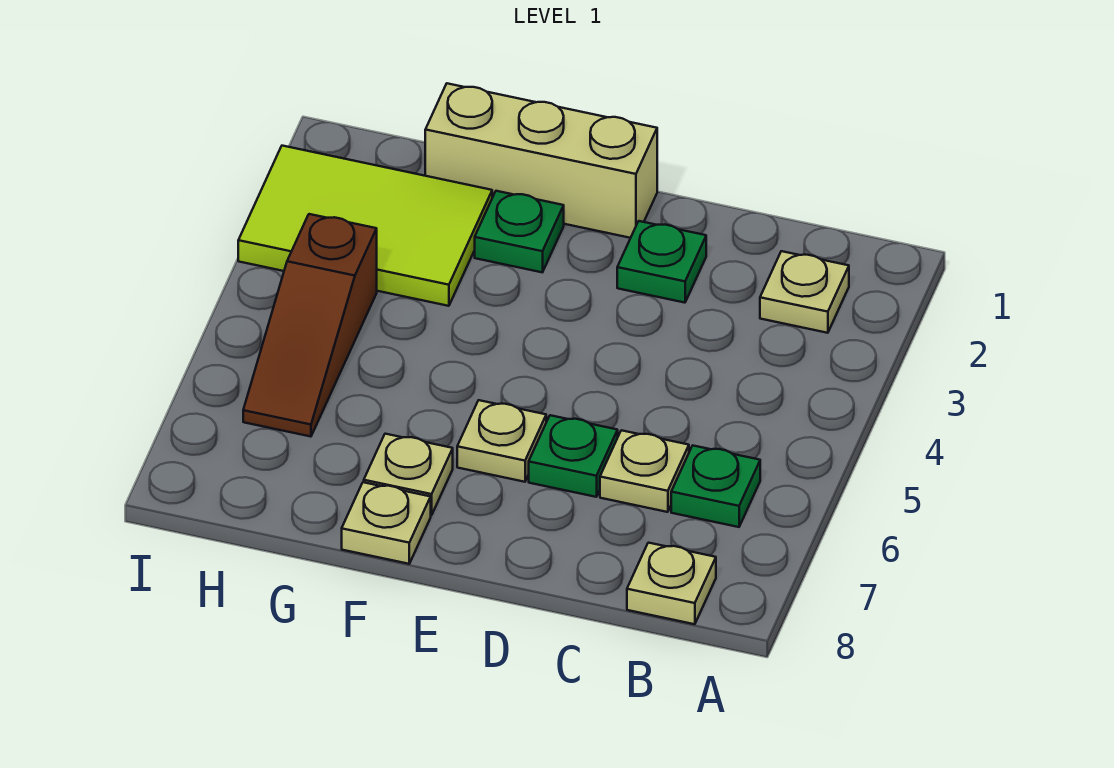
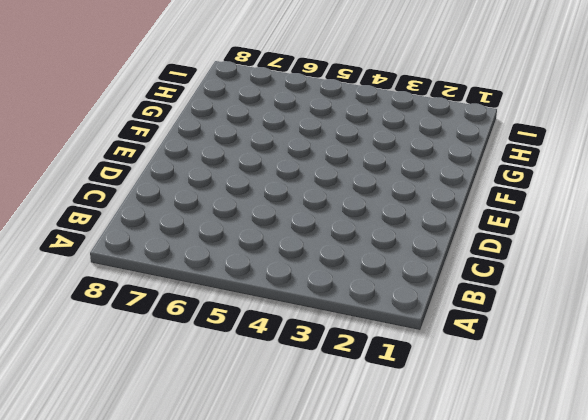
none -> tan 1x1 plate [760,251,849,333]
none -> green 1x1 plate [671,446,760,527]
none -> tan 1x1 plate [627,543,716,624]

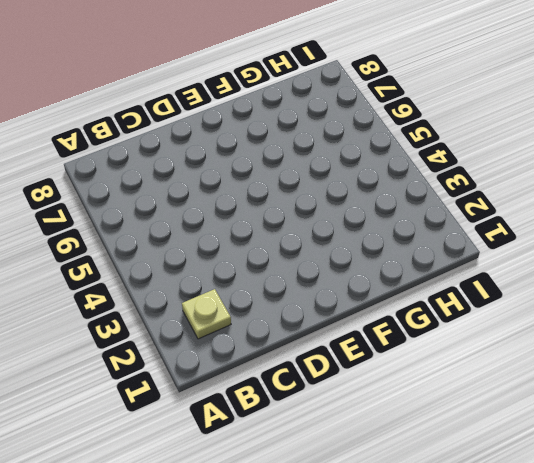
none -> green 1x1 plate [671,446,760,527]
none -> tan 1x1 plate [627,543,716,624]
none -> tan 1x1 plate [600,430,689,512]

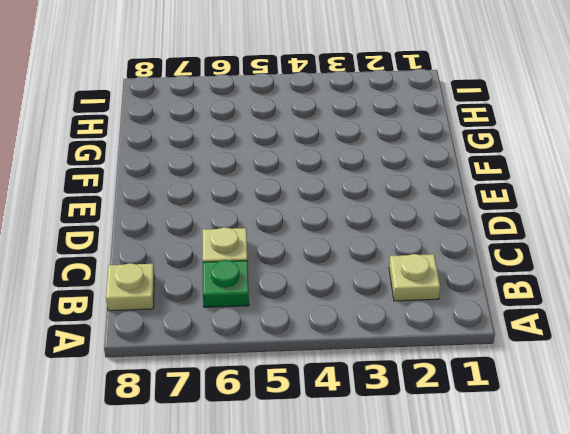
none -> green 1x1 plate [617,221,706,303]
none -> green 1x1 plate [529,415,618,497]
none -> tan 1x3 brick [425,83,657,238]

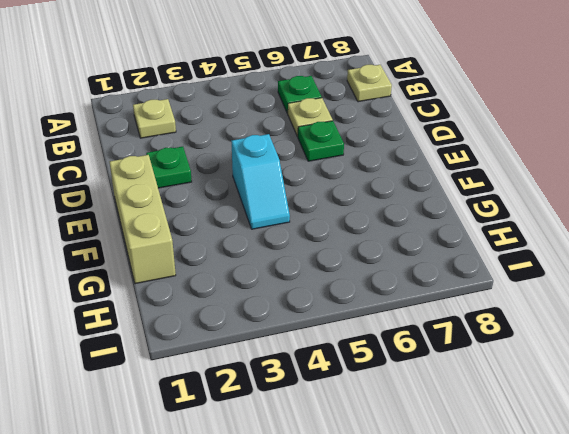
cyan 1x2 slope [231,134,290,229] -> none
none -> tan 1x1 plate [457,400,546,482]
none -> green 1x1 plate [475,191,564,272]
none -> tan 1x1 plate [364,434,453,515]

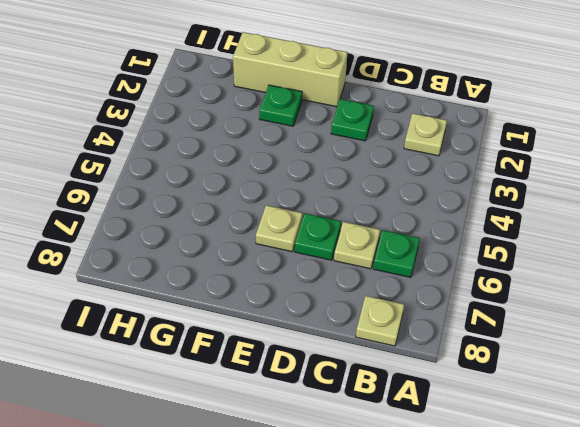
none -> tan 1x1 plate [364,434,453,515]
none -> tan 1x1 plate [342,482,431,564]
none -> lime 2x3 tile [238,146,492,306]

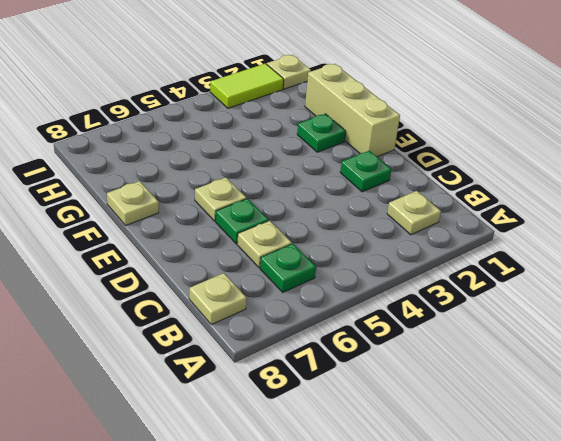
tan 1x1 plate [267,55,311,89] -> tan 1x1 plate moved to [364,434,453,515]
lime 1x2 tile [210,64,284,108] -> lime 2x3 tile [238,146,492,306]
none -> brown 1x3 slope [243,214,377,437]

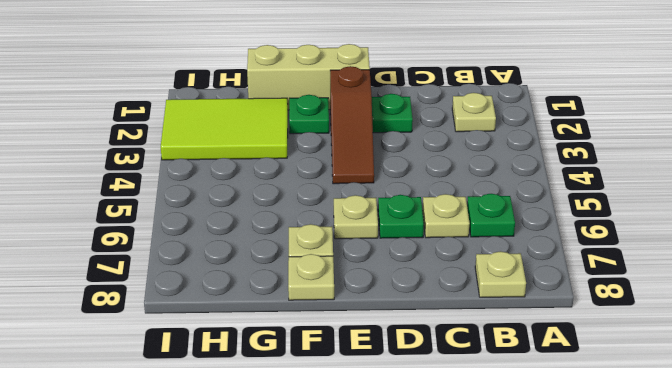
brown 1x3 slope [330,66,374,184] -> brown 1x3 slope moved to [243,214,377,437]

